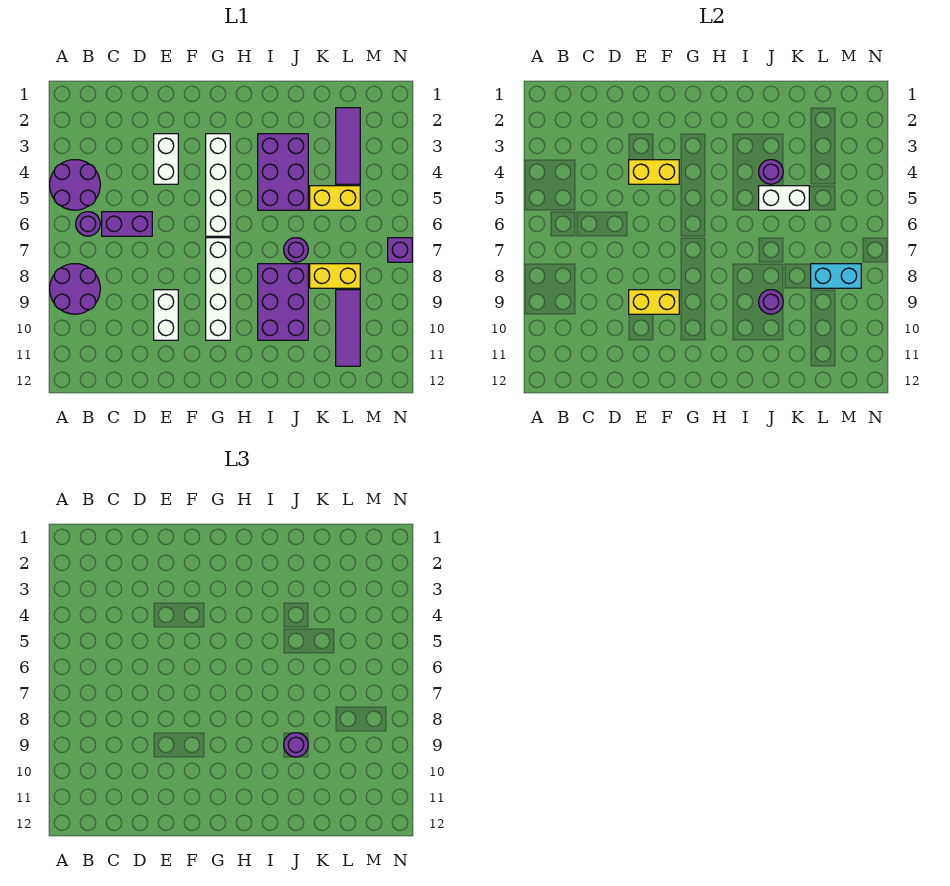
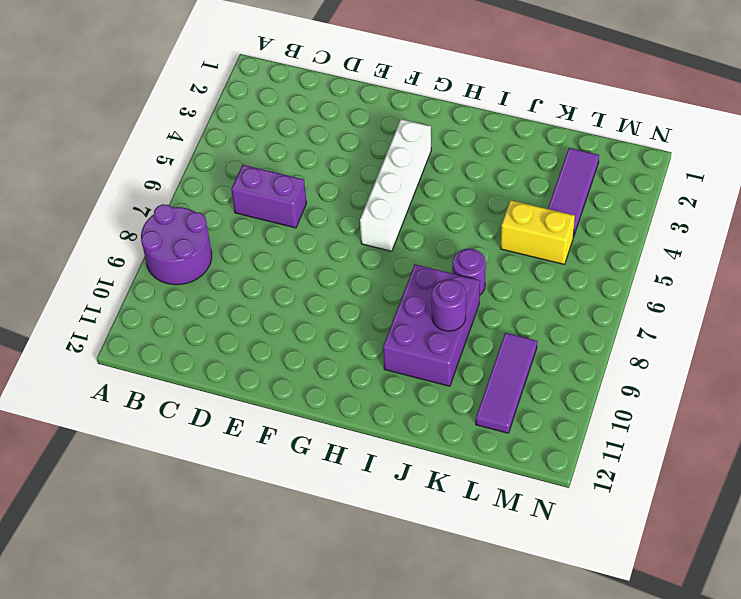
none -> purple 2x2 round brick [50,160,100,210]
none -> purple 1x1 round brick [76,212,100,236]
none -> white 1x2 brick [154,134,178,184]

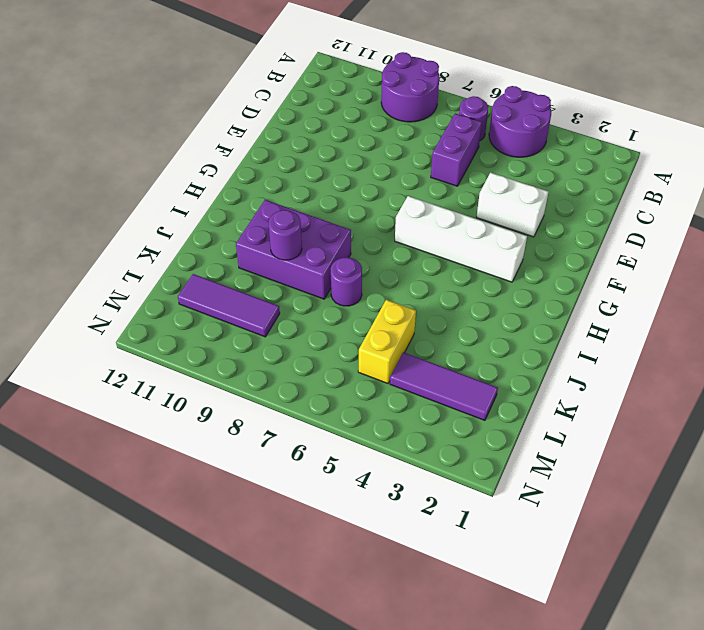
none -> white 1x2 brick [154,290,178,340]
none -> white 1x4 brick [206,238,230,340]
none -> purple 2x3 brick [258,134,308,210]

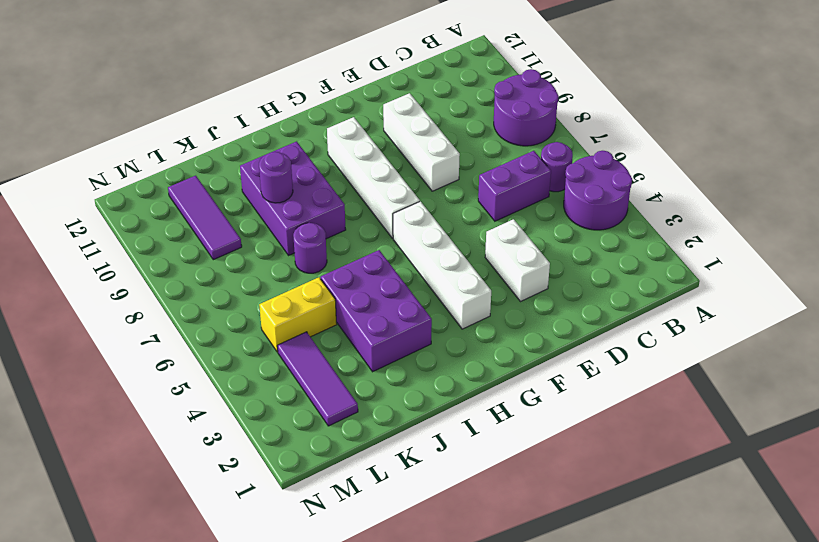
white 1x3 brick [383,93,460,191] -> white 1x2 brick [154,290,178,340]
none -> yellow 1x2 brick [310,264,360,288]
none -> purple 1x1 brick [388,238,412,262]
none -> yellow 1x2 brick [629,160,679,184]

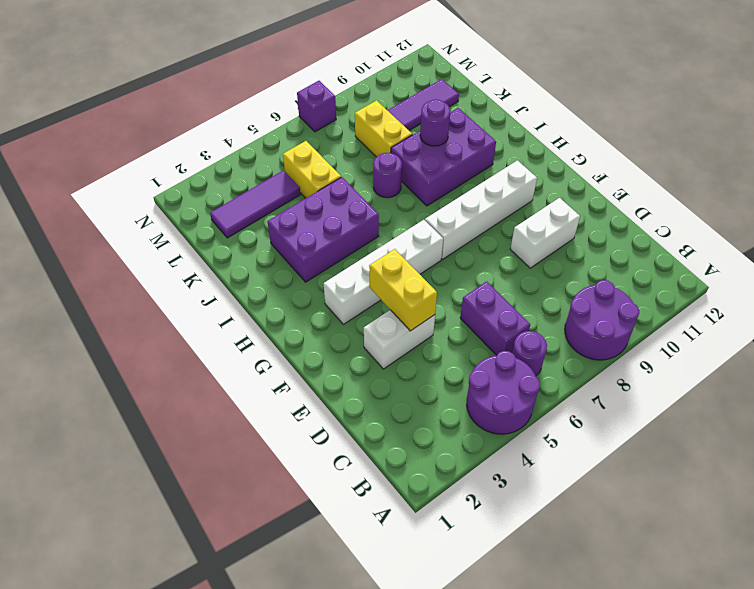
none -> yellow 1x2 brick [629,290,679,314]
none -> purple 1x1 round brick [759,160,783,184]
none -> white 1x2 brick [759,186,809,210]

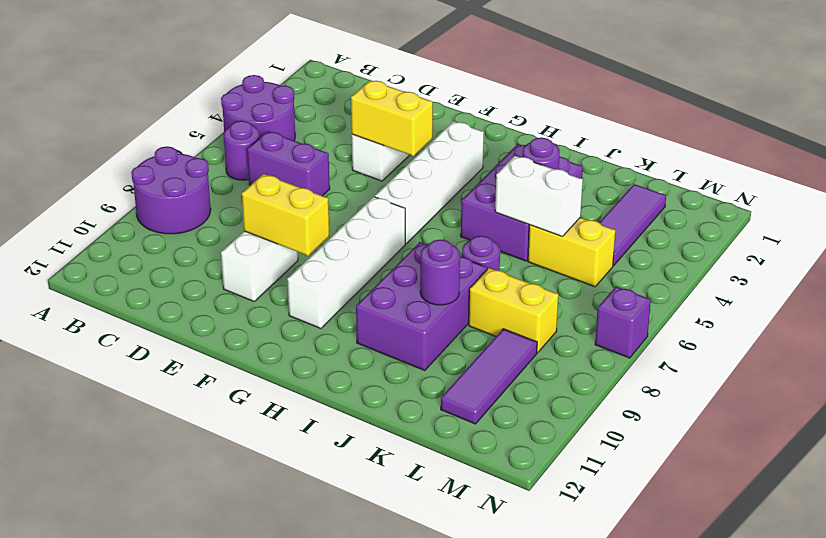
none -> cyan 1x2 brick [811,264,861,288]
none -> purple 1x1 round brick [284,733,308,757]

